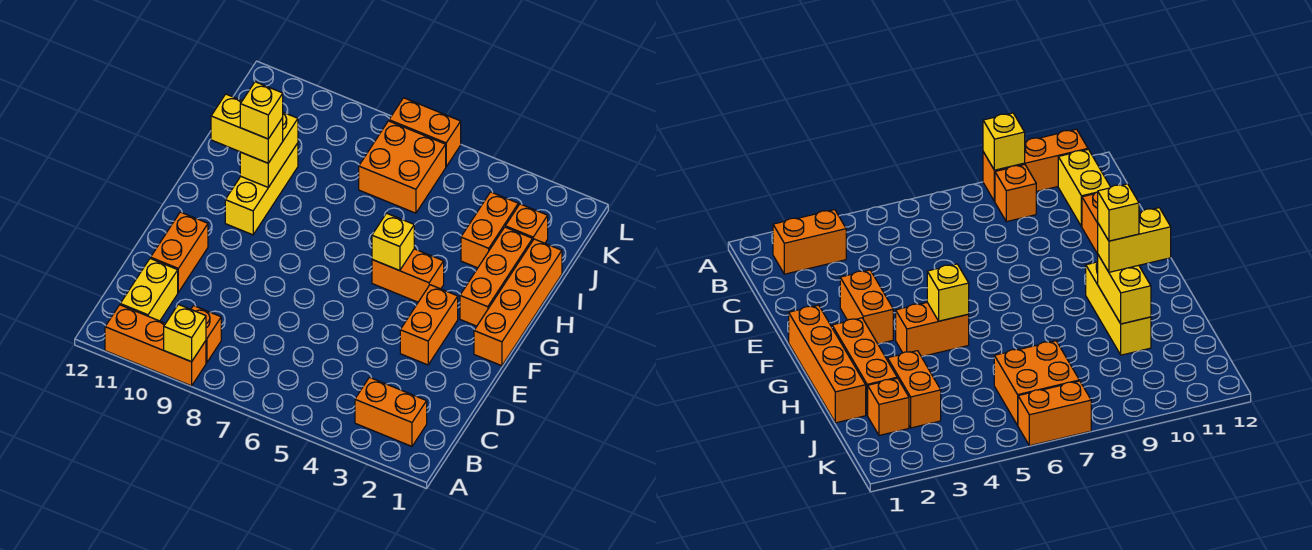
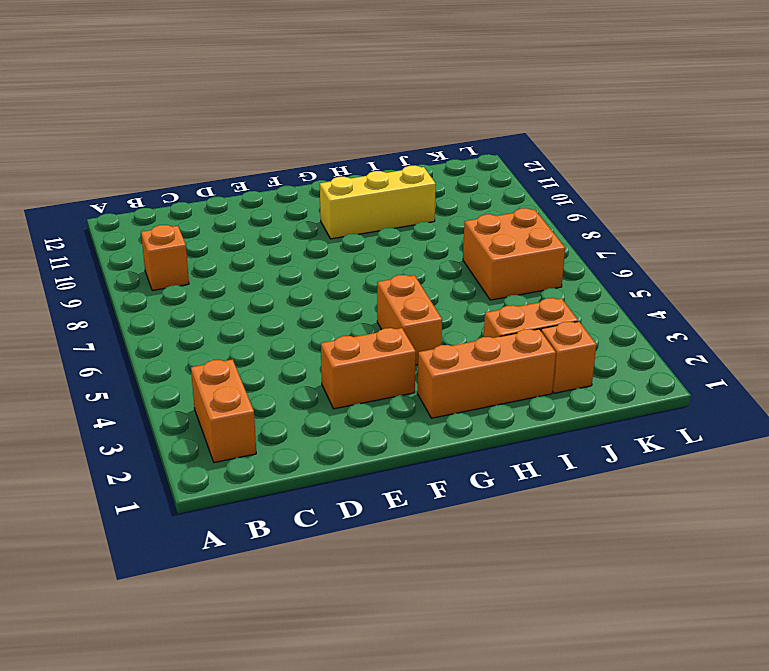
none -> orange 1x3 brick [105,305,206,386]
none -> yellow 1x2 brick [120,258,178,321]
none -> orange 1x2 brick [151,212,208,292]

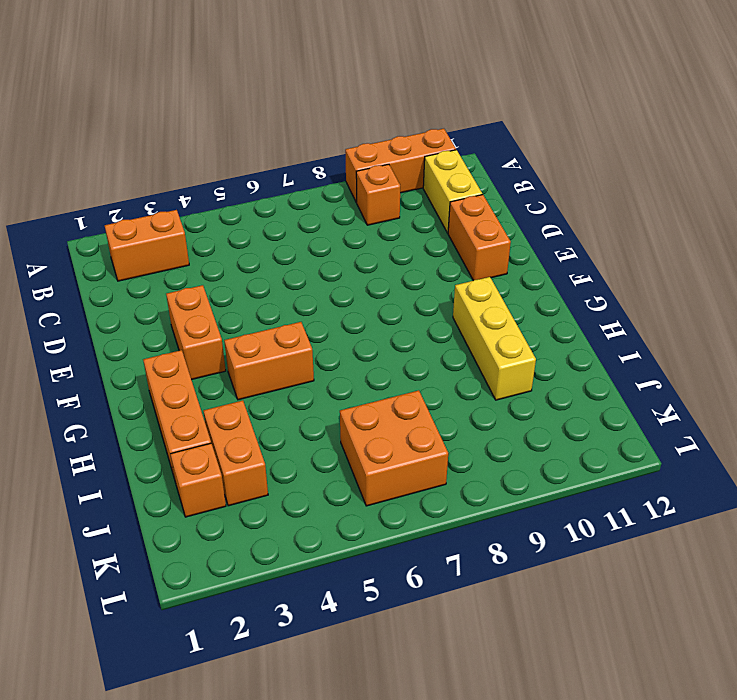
none -> orange 1x4 brick [474,239,562,366]
none -> orange 1x2 brick [389,98,461,167]
none -> yellow 1x1 brick [164,304,206,362]

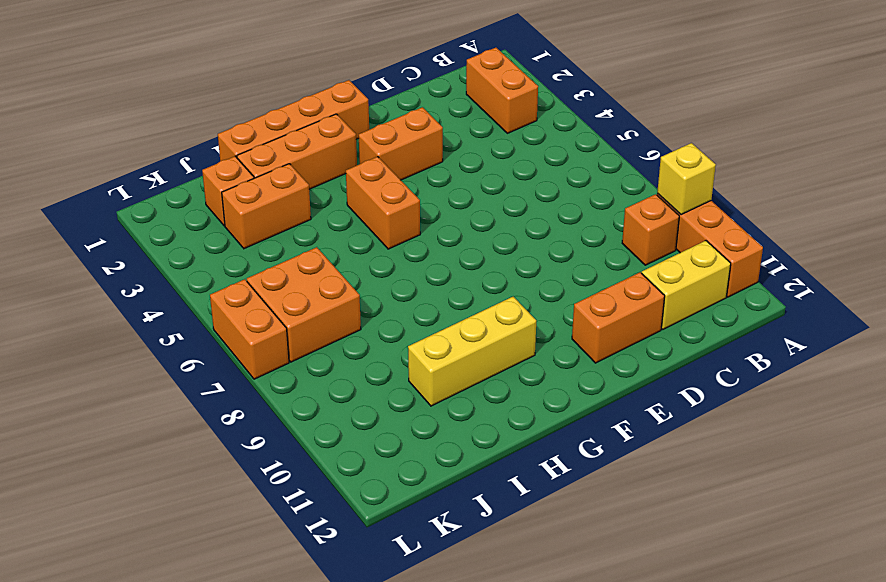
none -> yellow 1x1 brick [372,213,414,271]
none -> yellow 1x2 brick [240,112,298,187]
none -> yellow 1x2 brick [211,94,283,163]

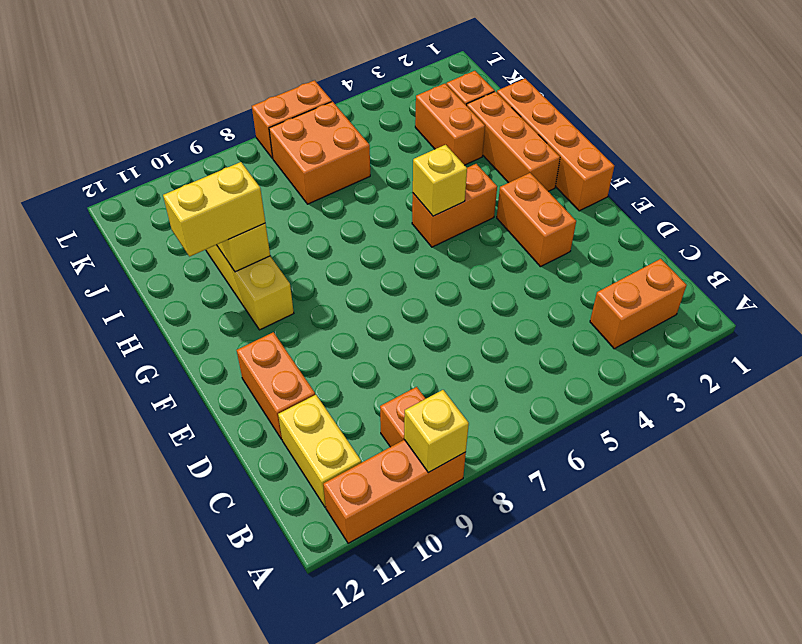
none -> yellow 1x1 brick [240,82,283,139]

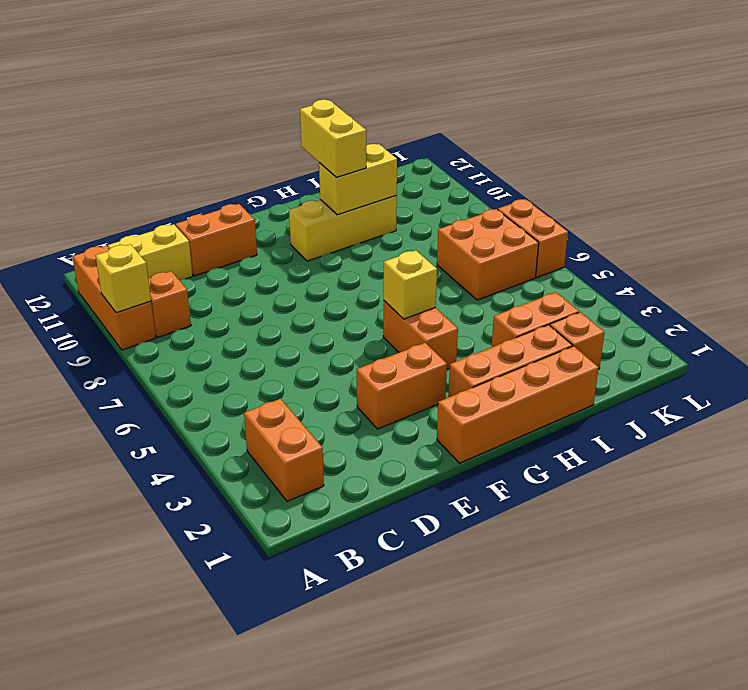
none -> yellow 1x1 brick [240,82,283,139]

